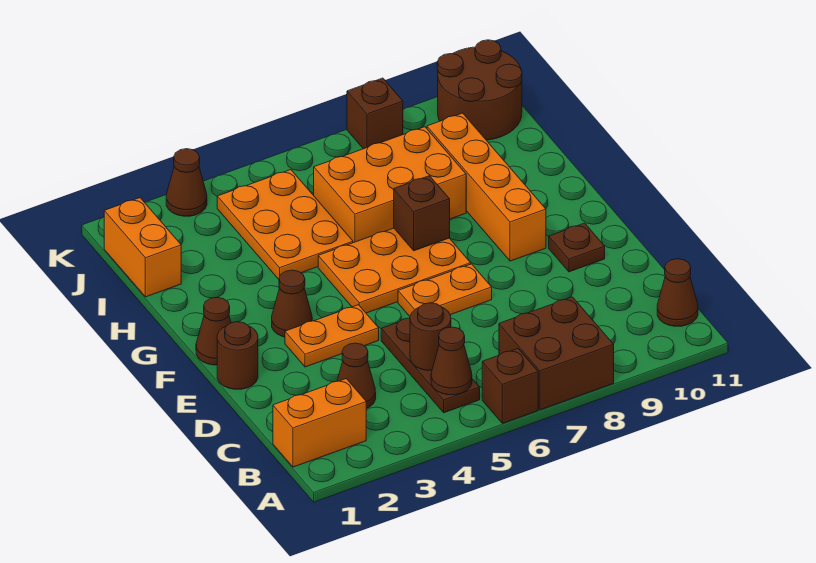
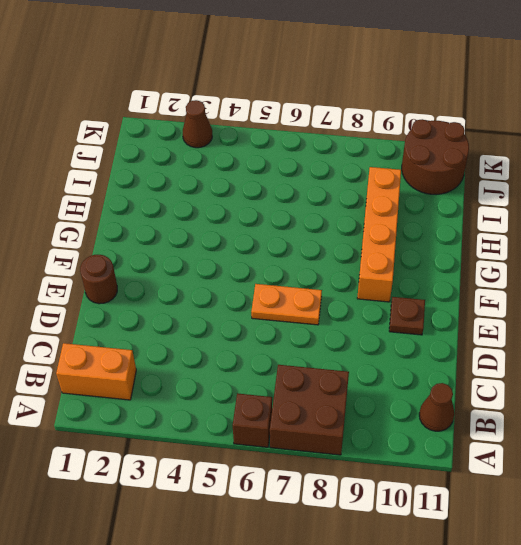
none -> brown 1x3 plate [381,318,480,413]
none -> brown 1x1 cone [337,343,376,409]
none -> orange 1x2 plate [285,305,379,367]

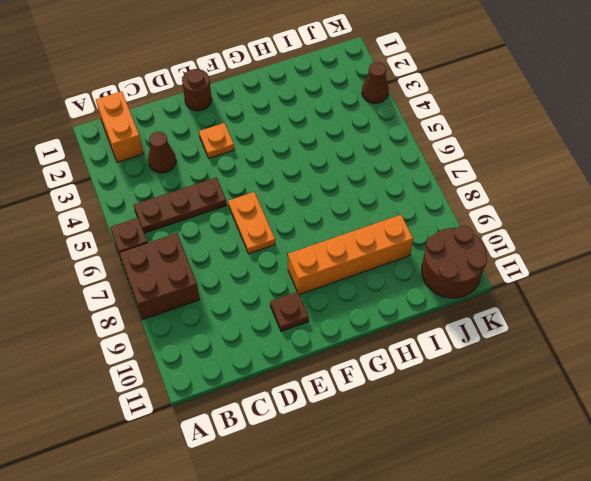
orange 1x1 plate [199,123,234,158] -> orange 1x2 plate [285,305,379,367]
none -> brown 1x1 cone [657,259,698,326]
none -> brown 1x1 cone [196,297,231,365]
none -> brown 1x1 cone [272,270,312,337]

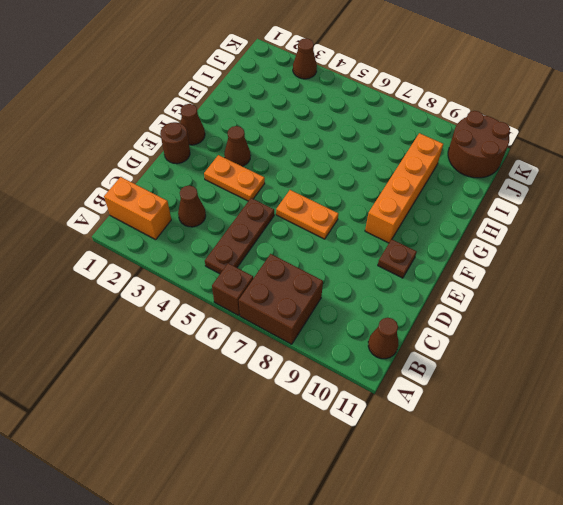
none -> orange 2x3 plate [318,228,471,313]
none -> orange 2x3 plate [217,170,353,279]
none -> orange 2x3 brick [314,127,466,243]

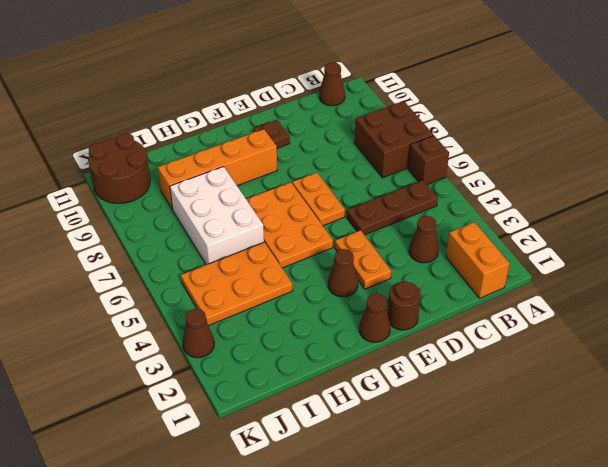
white 2x3 brick [170,167,264,265] -> orange 2x3 brick [314,127,466,243]
none -> orange 1x2 brick [104,198,181,297]
none -> brown 1x1 brick [347,78,403,149]
none -> brown 1x1 cone [431,327,472,395]

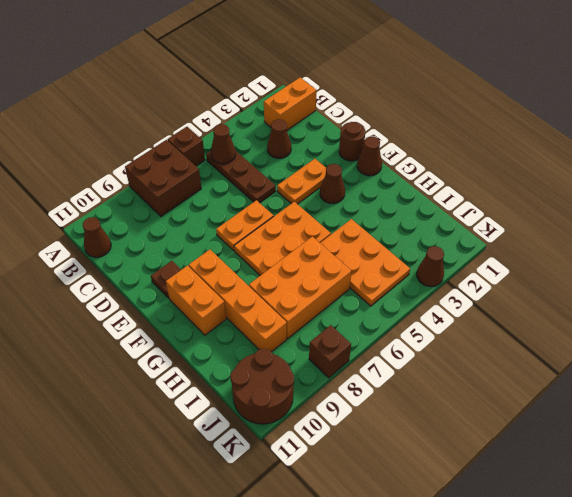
orange 1x2 brick [166,266,226,335] -> orange 1x2 brick moved to [104,198,181,297]
none -> brown 1x1 round brick [410,303,451,371]
none -> brown 1x1 brick [394,176,450,251]

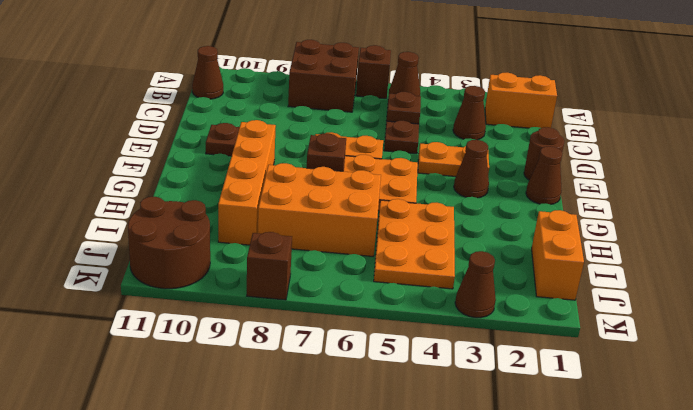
brown 1x1 plate [387,92,421,124] -> brown 1x1 round brick [410,303,451,371]

